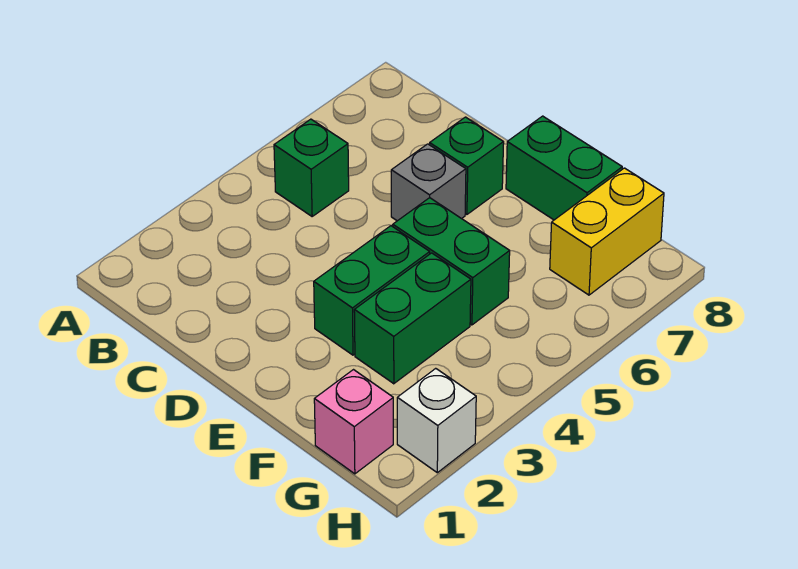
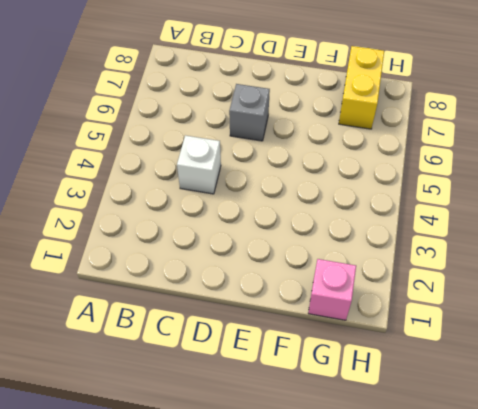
white 1x1 brick [177,135,221,194] -> white 1x1 brick moved to [397,368,476,473]
none -> green 1x1 brick [274,119,349,216]
none -> green 1x1 brick [430,117,504,214]

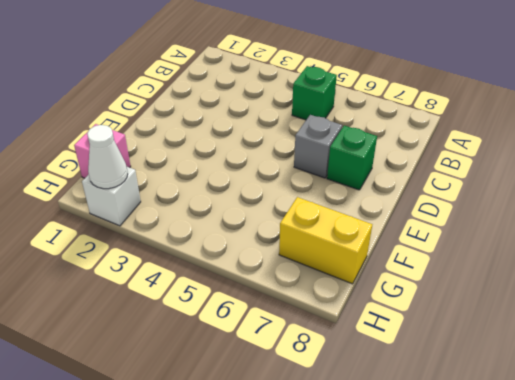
white 1x1 cone [87,125,128,189] -> none
none -> green 1x2 brick [314,226,430,355]
none -> green 1x2 brick [393,198,510,325]

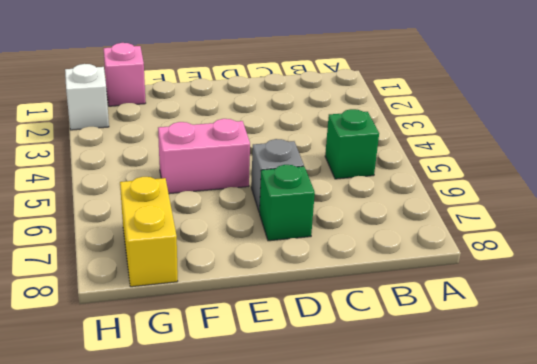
pink 1x2 brick [158,119,250,194] -> green 1x2 brick [393,198,510,325]
none -> green 1x2 brick [314,226,430,355]
none -> green 1x2 brick [506,116,622,220]

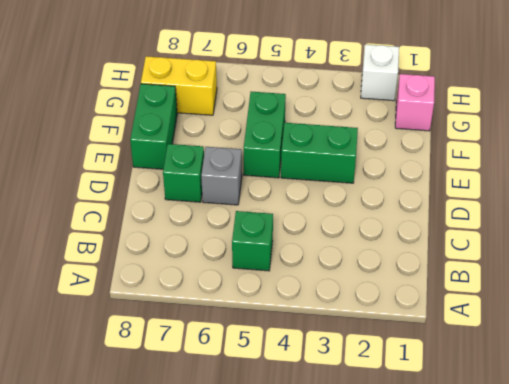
none -> green 1x2 brick [354,253,471,384]

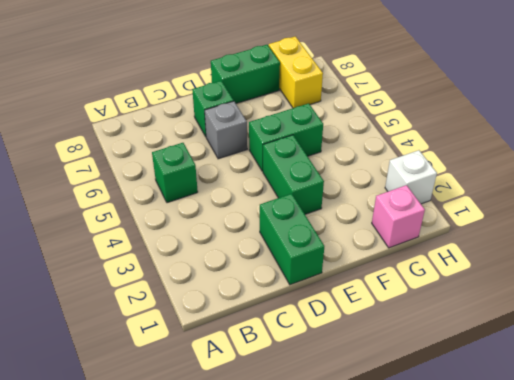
green 1x2 brick [260,194,324,285] -> green 1x2 brick moved to [354,253,471,384]

